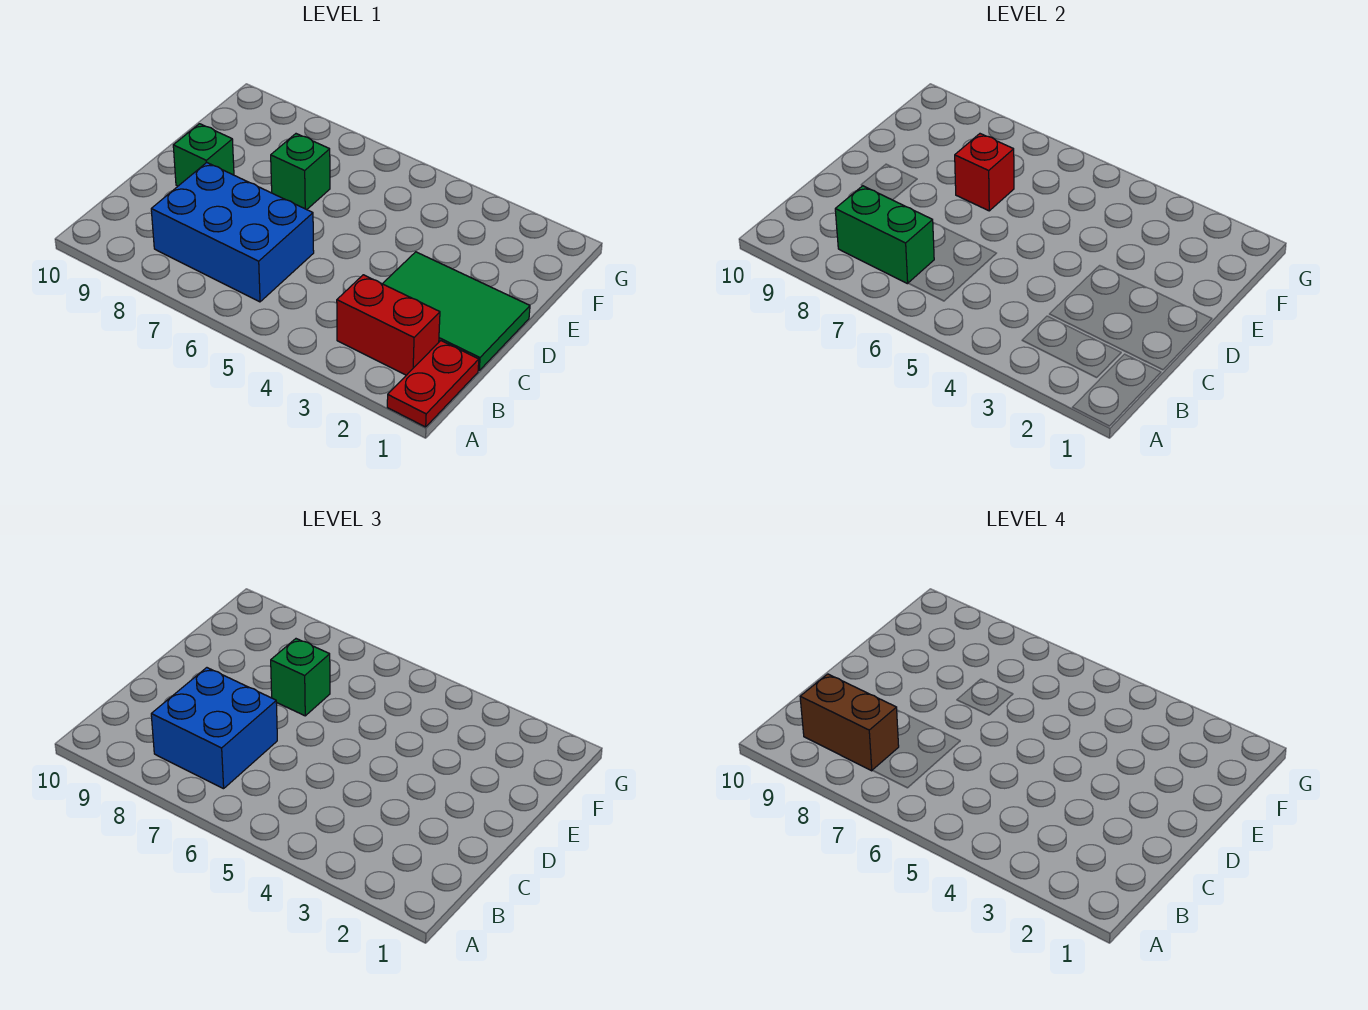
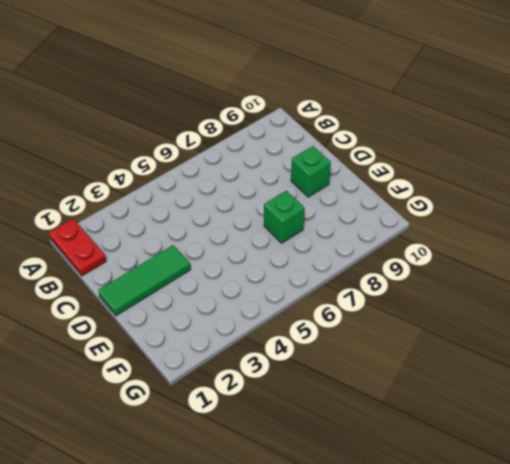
green 1x3 tile [98,245,191,316] -> green 2x3 tile [383,252,530,371]
none -> red 1x2 brick [337,275,440,375]
none -> blue 2x3 brick [151,163,314,302]

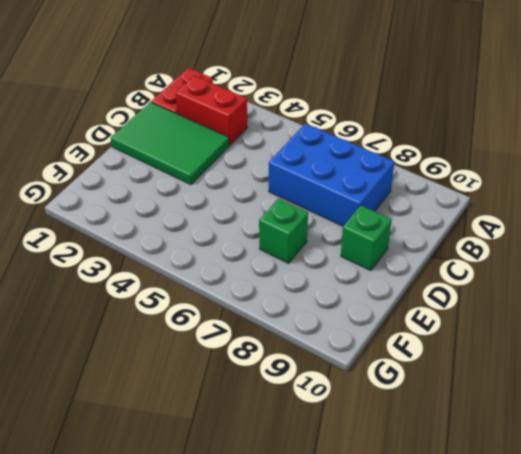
none -> green 1x2 brick [835,186,934,284]
none -> red 1x1 brick [955,134,1014,211]

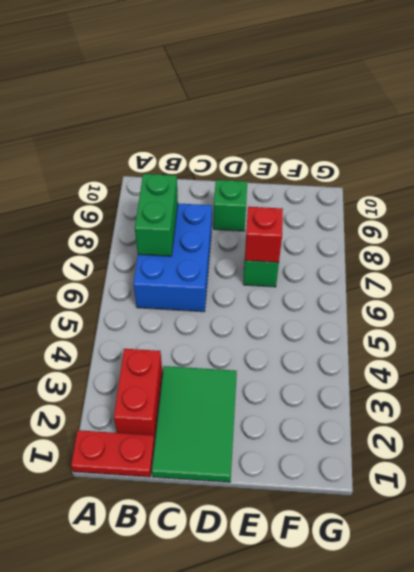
none -> blue 2x2 brick [151,668,277,789]
none -> green 1x1 brick [271,639,330,716]

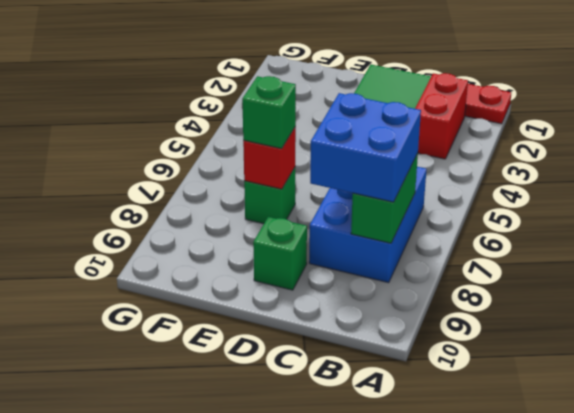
none -> brown 1x2 brick [800,674,899,771]

